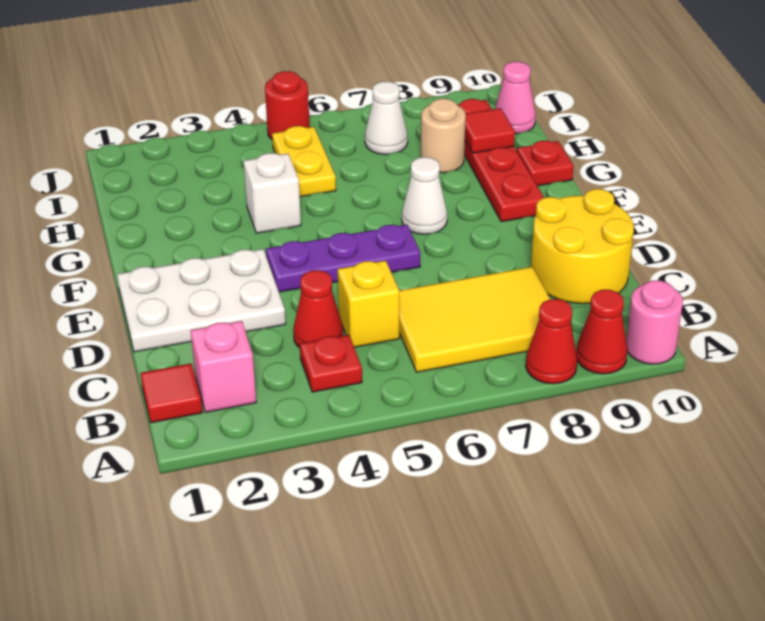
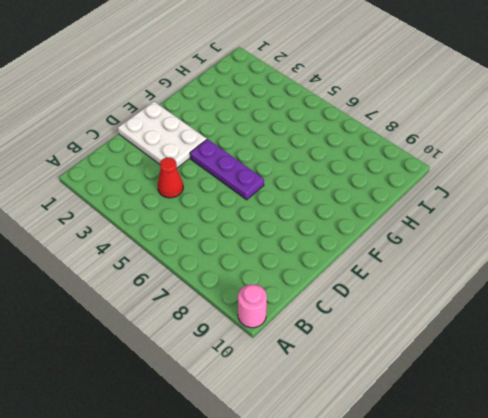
none -> red 1x1 cone [526,299,577,384]
none -> red 1x1 cone [576,290,628,374]
none -> red 1x1 tile [140,364,202,423]

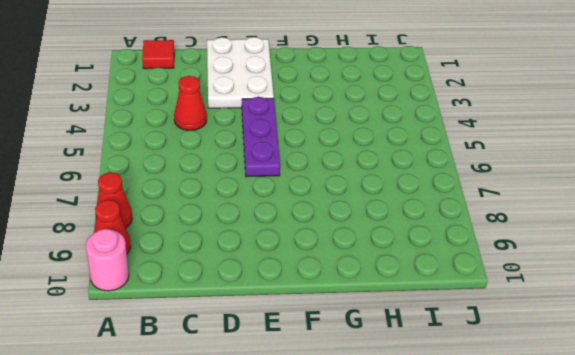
none -> pink 1x1 brick [191,321,256,412]
none -> red 1x1 plate [300,335,362,392]
none -> yellow 2x3 tile [399,267,550,372]

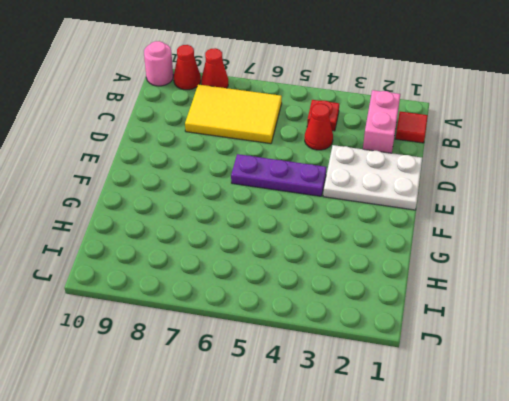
pink 1x2 brick [363,90,400,153] -> pink 1x1 brick [191,321,256,412]
none -> yellow 1x1 brick [338,261,399,347]
none -> yellow 2x2 round brick [531,189,634,304]
none -> white 1x1 cone [402,157,447,234]

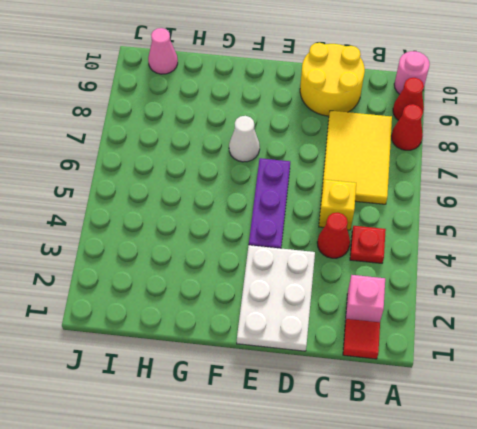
none -> red 1x4 plate [457,99,544,222]
none -> white 1x1 brick [244,153,301,233]
none -> red 1x1 plate [517,141,574,186]

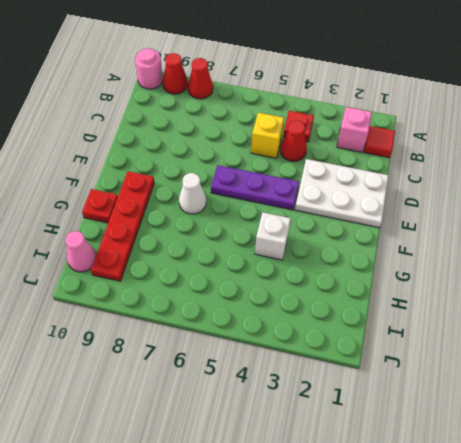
none -> yellow 2x3 tile [399,267,550,372]
none -> yellow 2x2 round brick [531,189,634,304]
none -> yellow 1x2 plate [272,126,336,197]

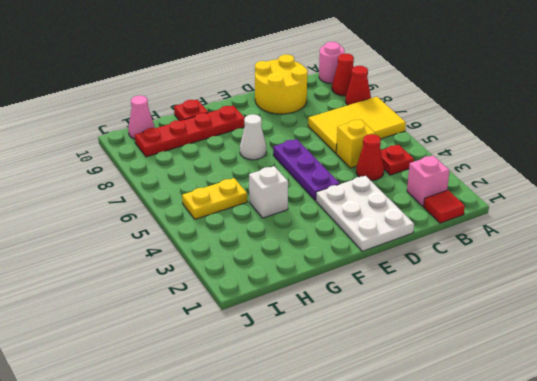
yellow 2x3 tile [308,97,406,153] -> yellow 2x3 tile turned to [399,267,550,372]
none -> tan 1x1 round brick [421,99,466,173]
none -> white 1x1 cone [365,82,408,155]
none -> red 1x1 round brick [265,71,310,139]

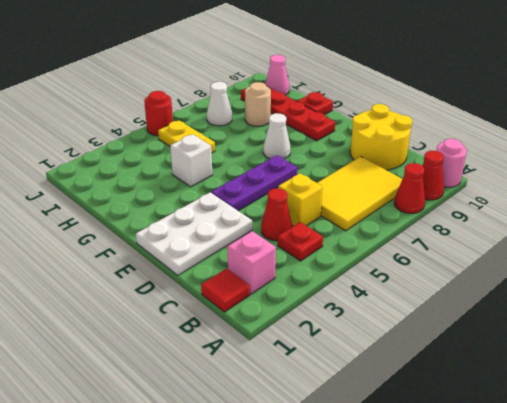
none -> red 1x1 tile [465,108,515,153]

